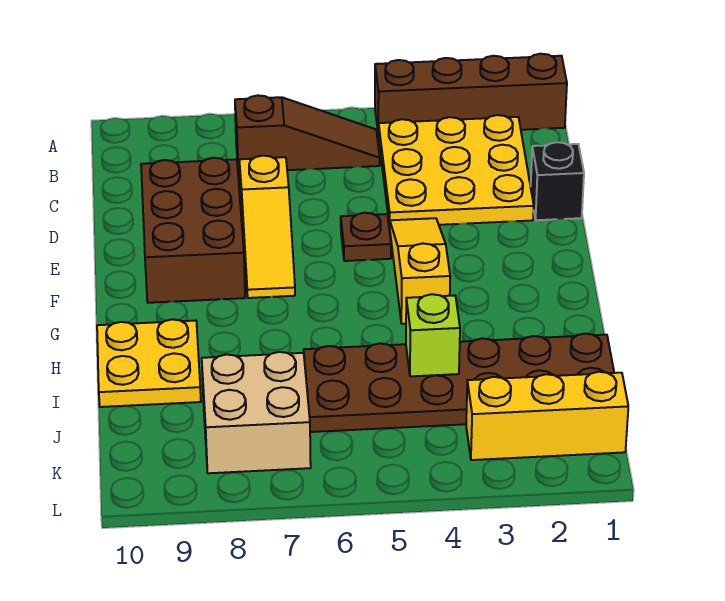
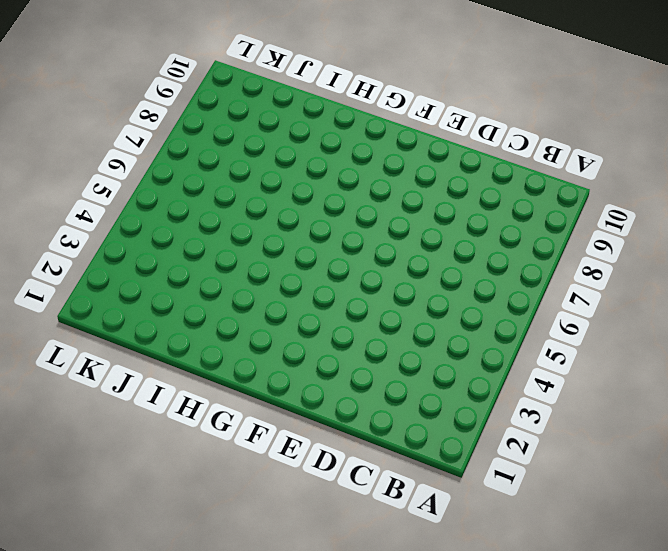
none -> brown 1x4 brick [375,54,567,136]
none -> yellow 3x3 plate [379,115,534,227]
none -> brown 1x3 slope [235,95,380,172]

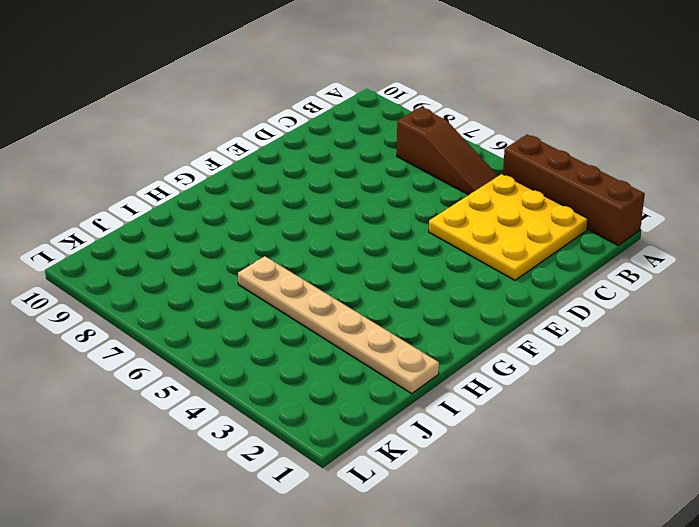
tan 1x6 plate [238,256,439,393] -> brown 2x6 plate [304,334,614,432]
none -> black 1x1 brick [531,142,584,220]
none -> yellow 1x3 slope [239,156,295,298]
none -> brown 2x3 brick [141,158,245,303]

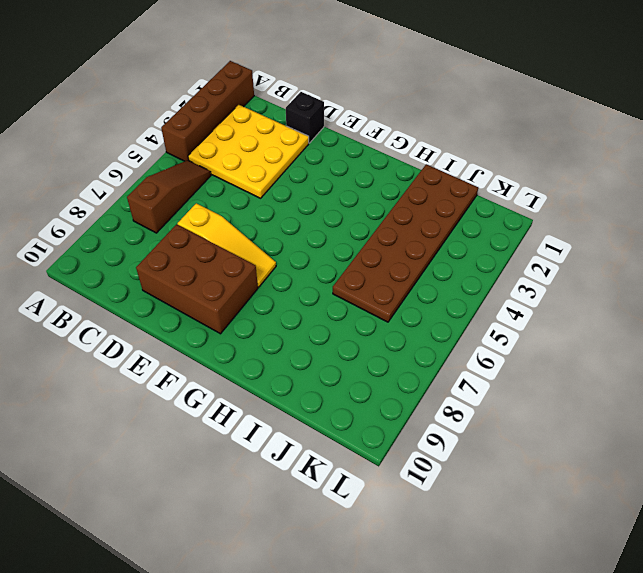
none -> yellow 1x3 slope [390,218,450,324]
none -> brown 1x1 plate [341,213,391,261]
none -> yellow 2x2 plate [97,319,201,407]

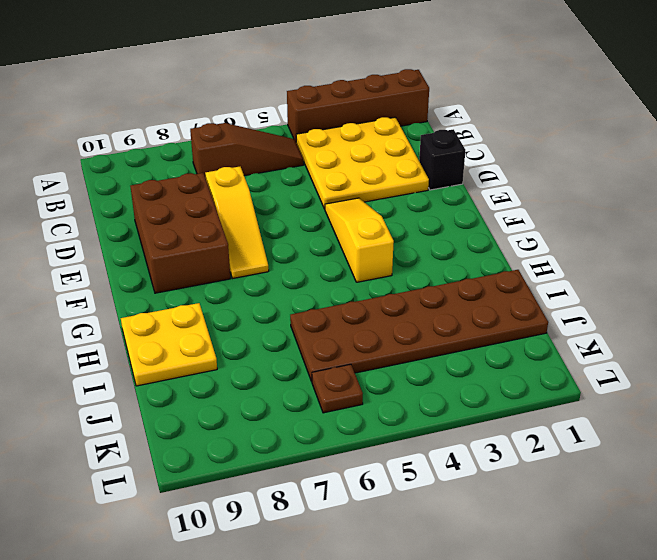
brown 1x1 plate [312,364,363,413] -> brown 1x1 plate moved to [341,213,391,261]
none -> tan 2x2 brick [202,352,311,473]
none -> yellow 1x3 brick [466,372,628,460]
none -> lime 1x1 brick [406,294,460,376]

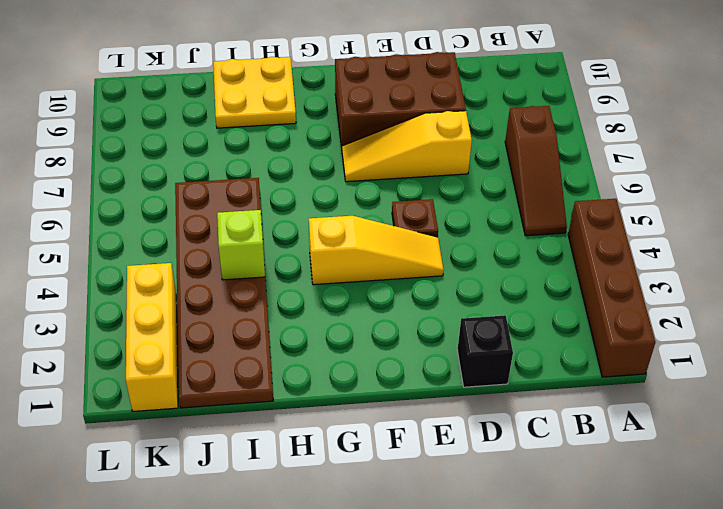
none -> yellow 3x3 plate [379,115,534,227]
none -> tan 2x2 brick [202,352,311,473]

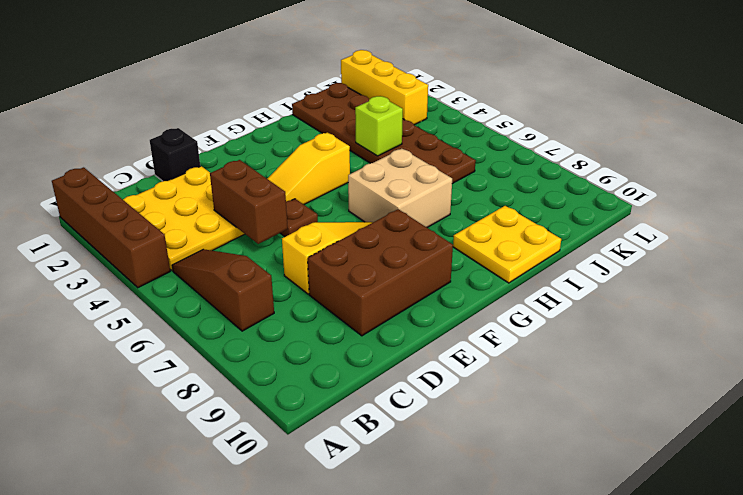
brown 1x2 brick [210,160,288,244] -> none
tan 2x2 brick [348,149,452,227] -> tan 2x2 brick moved to [202,352,311,473]

